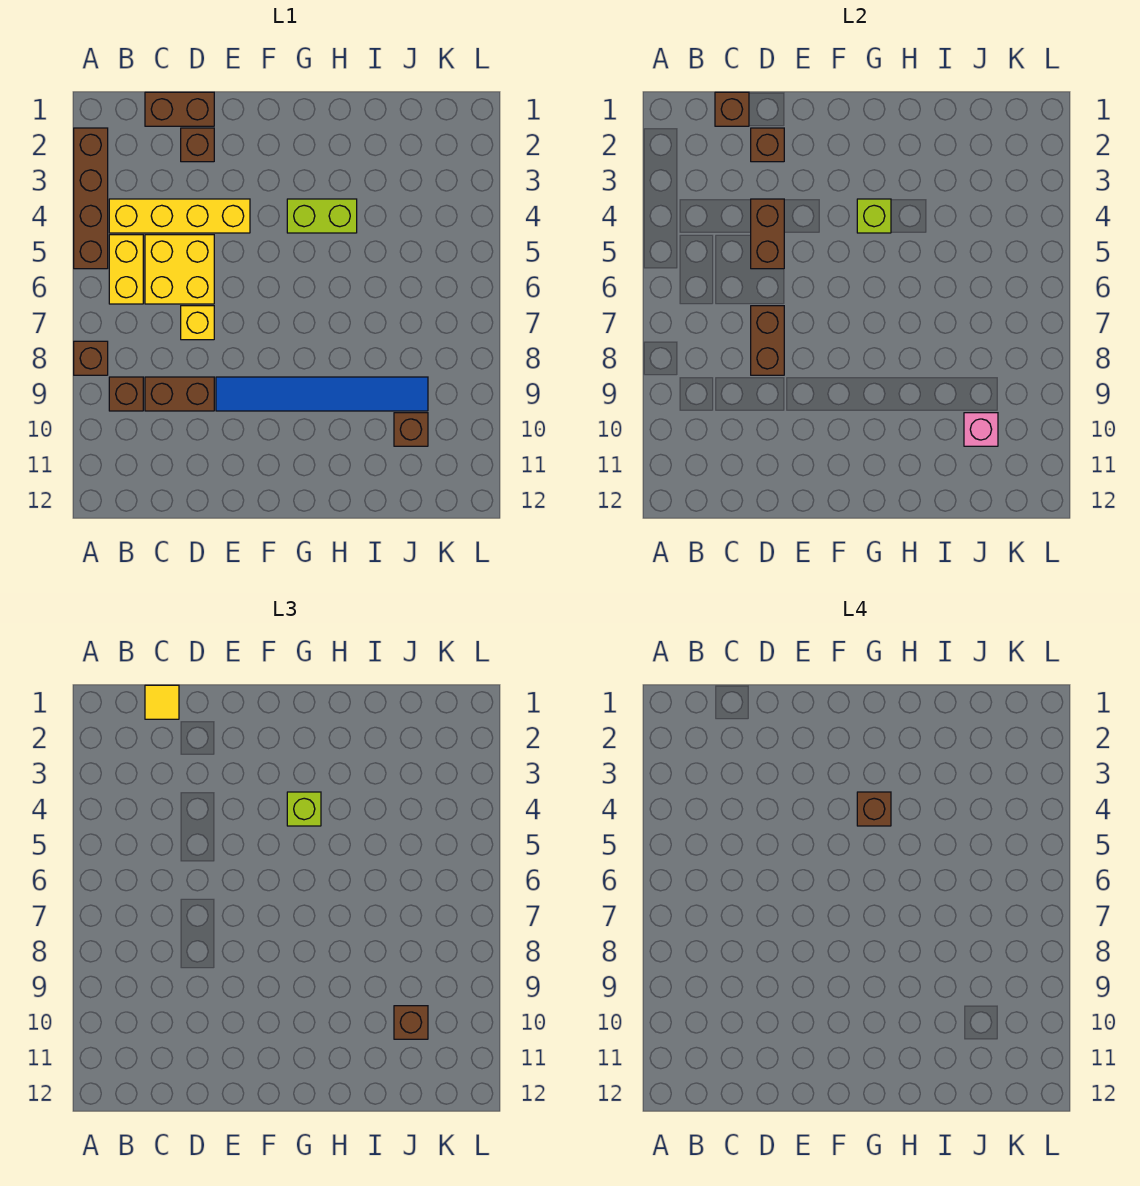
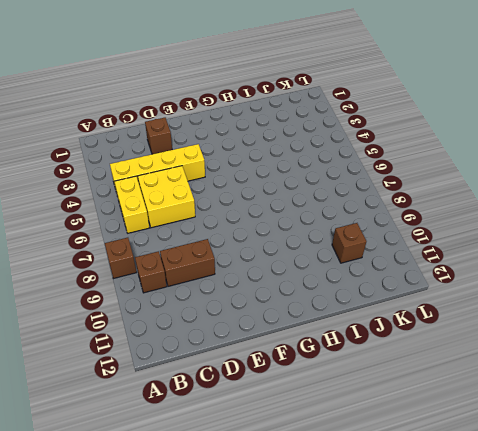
none -> brown 1x4 brick [74,128,108,269]
none -> brown 1x2 brick [145,92,214,126]
none -> yellow 1x1 brick [181,306,214,340]

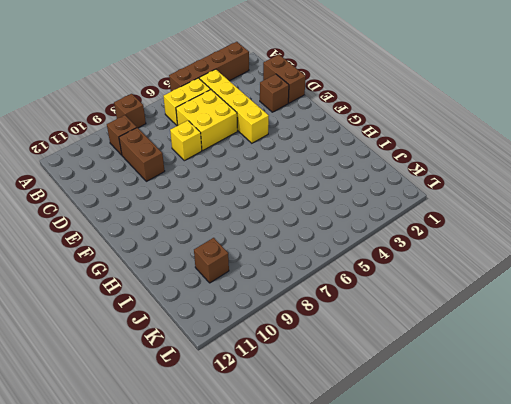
none -> blue 1x6 tile [216,377,428,411]
none -> lime 1x2 brick [287,199,357,233]
none -> brown 1x1 brick [715,92,749,126]

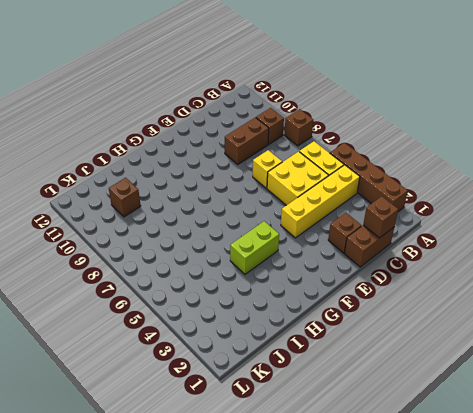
none -> blue 1x6 tile [216,377,428,411]
none -> brown 1x1 brick [751,128,784,162]
none -> brown 1x2 brick [751,199,784,269]

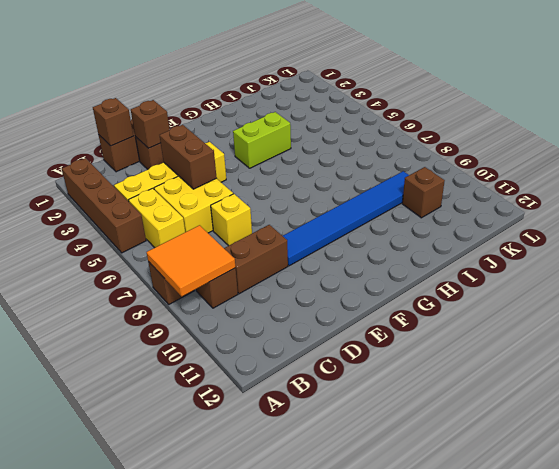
orange 2x2 tile [147,225,236,296] -> none
none -> brown 1x2 brick [751,306,784,375]
none -> lime 1x1 brick [857,199,891,233]
none -> pink 1x1 brick [964,413,998,446]

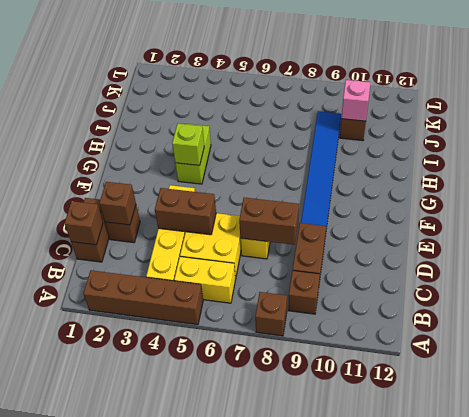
none -> yellow 1x1 tile [145,685,179,719]
none -> lime 1x1 brick [287,792,321,826]
none -> brown 1x1 brick [394,1006,428,1039]

